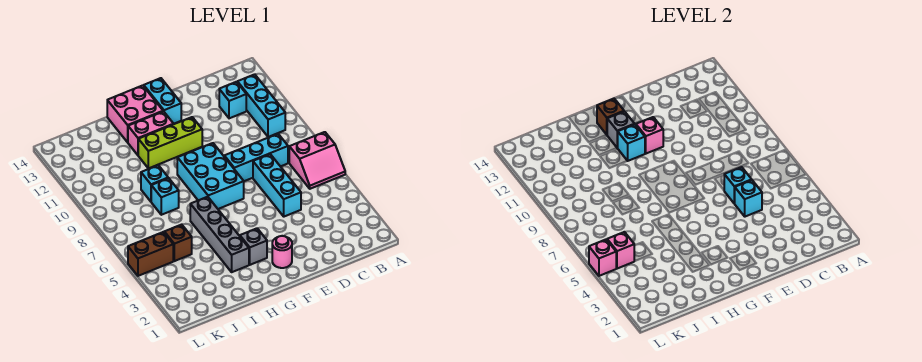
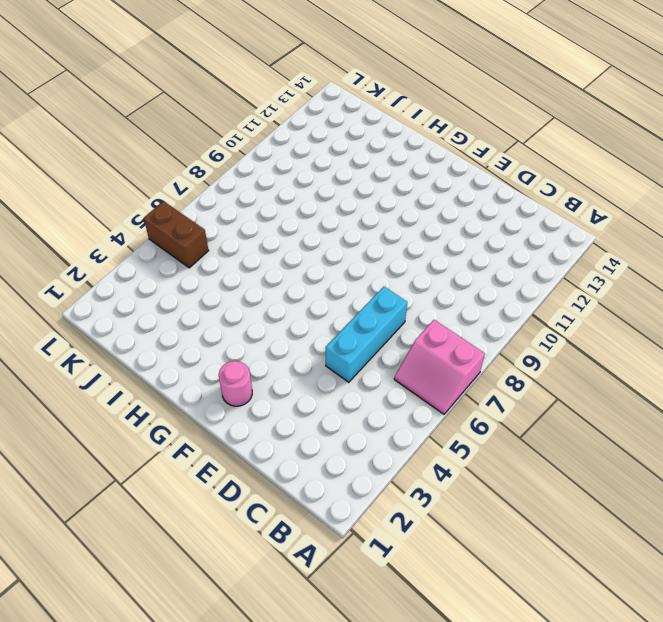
none -> cyan 1x3 brick [237,74,285,137]
none -> cyan 1x3 brick [224,134,288,181]
none -> cyan 1x1 brick [219,82,246,118]

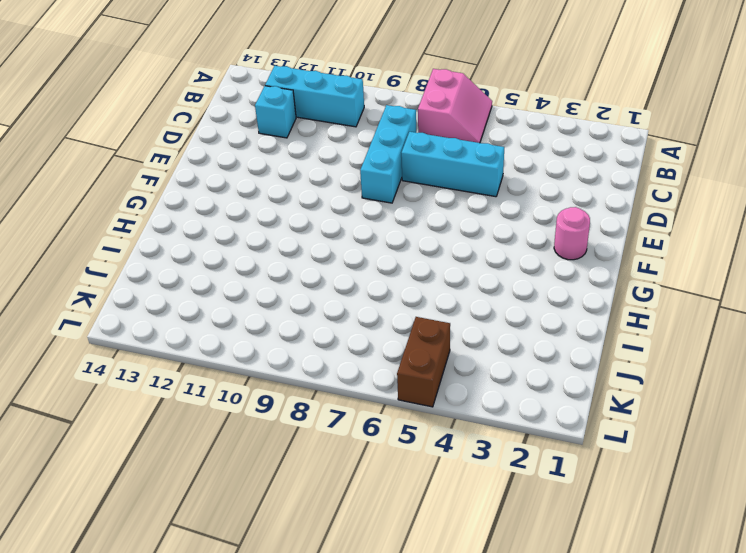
none -> cyan 2x3 brick [177,143,244,209]
none -> lime 1x3 brick [138,117,202,168]
none -> cyan 1x2 brick [144,78,181,124]

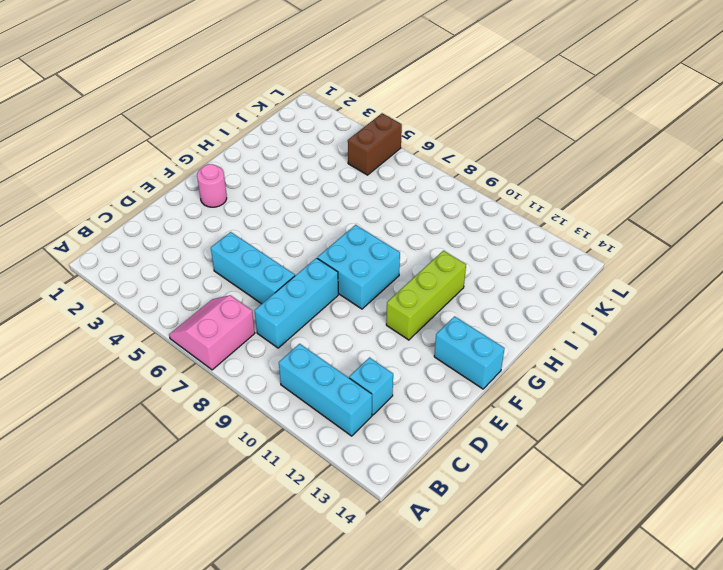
cyan 2x2 brick [317,225,400,309] -> cyan 2x3 brick [177,143,244,209]
none -> grey 1x1 brick [240,228,267,265]
none -> pink 1x2 brick [128,111,173,155]
none -> pink 2x2 brick [107,85,163,142]

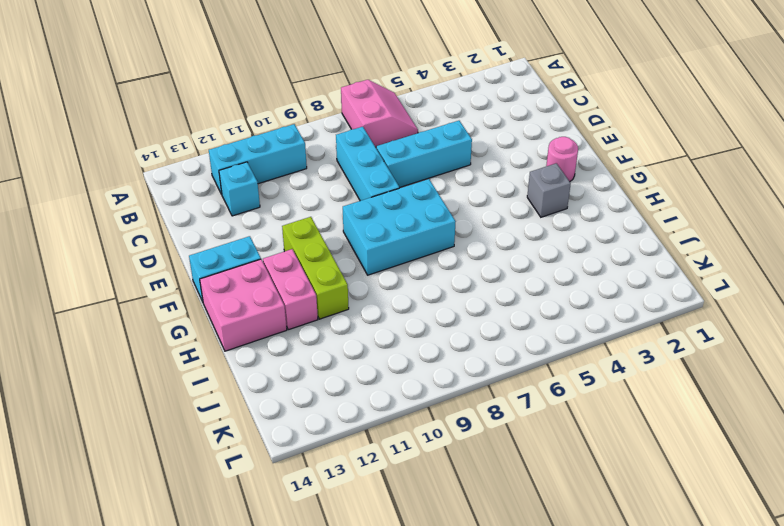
none -> grey 1x4 brick [190,197,249,272]
none -> cyan 1x1 brick [151,178,179,215]
none -> cyan 1x1 brick [141,165,168,201]

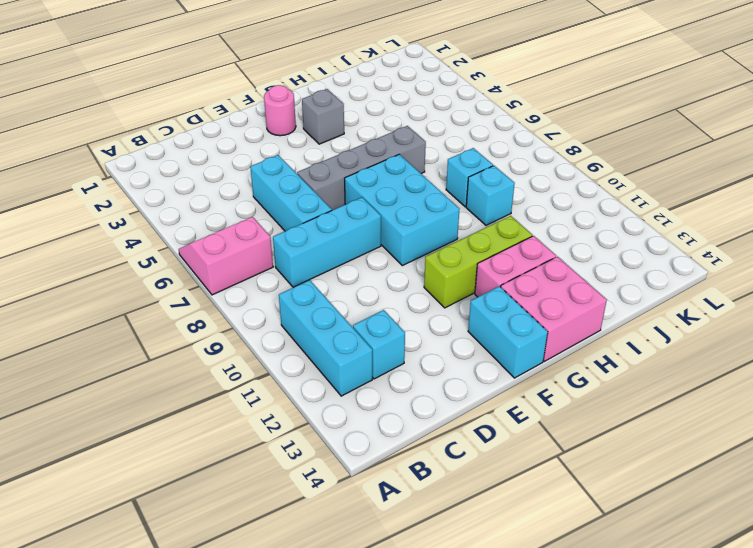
grey 1x4 brick [297,126,426,210] -> grey 1x4 brick turned to [190,197,249,272]
none -> brown 1x1 brick [164,225,192,261]
none -> brown 1x2 brick [128,232,173,276]
none -> cyan 1x1 brick [734,180,762,217]

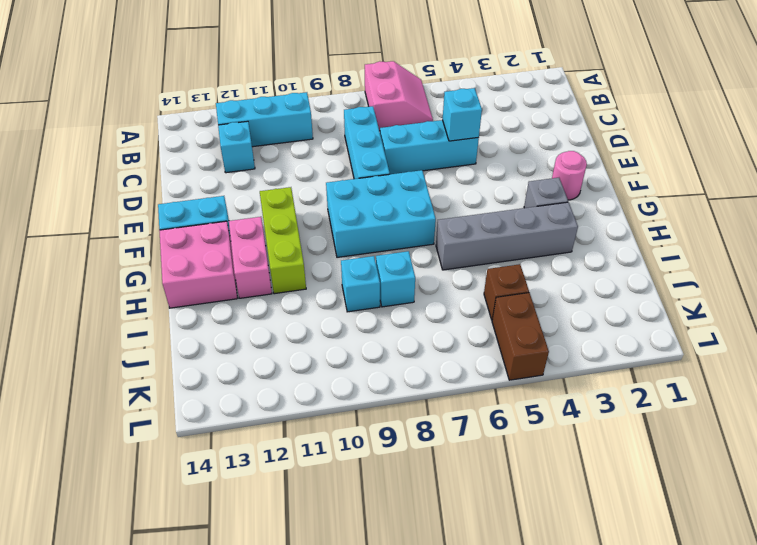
none -> cyan 1x1 brick [724,167,752,203]
none -> pink 1x1 brick [636,117,663,154]
none -> cyan 1x1 brick [618,124,645,161]

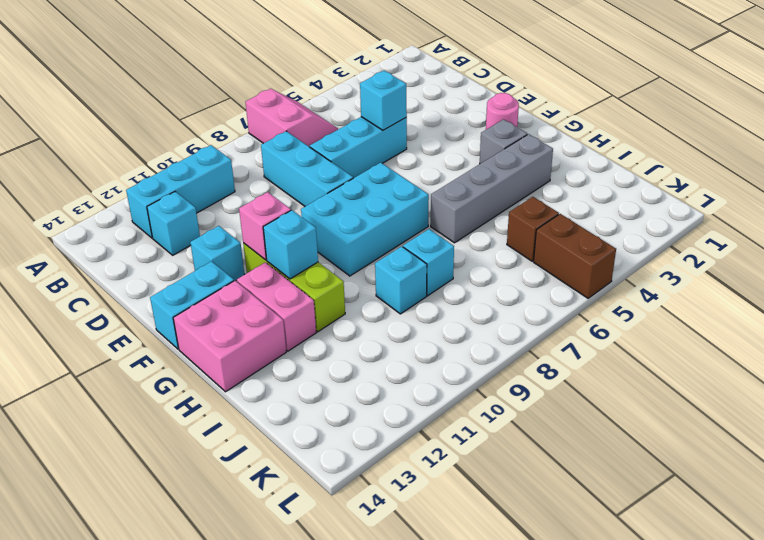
cyan 1x1 brick [190,226,245,281] -> cyan 1x1 brick moved to [724,167,752,203]
none -> grey 1x1 brick [607,111,634,148]
none -> brown 1x1 brick [597,98,624,135]
none -> pink 1x1 brick [607,232,635,269]

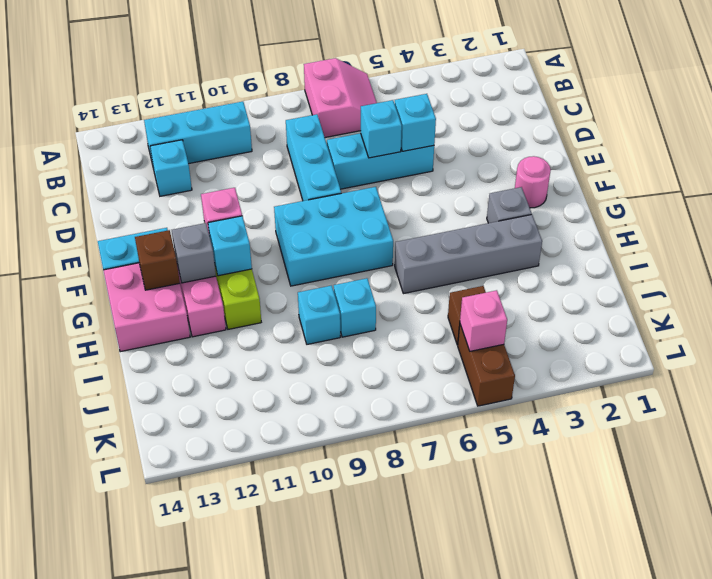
none -> pink 1x1 brick [589,239,617,276]

